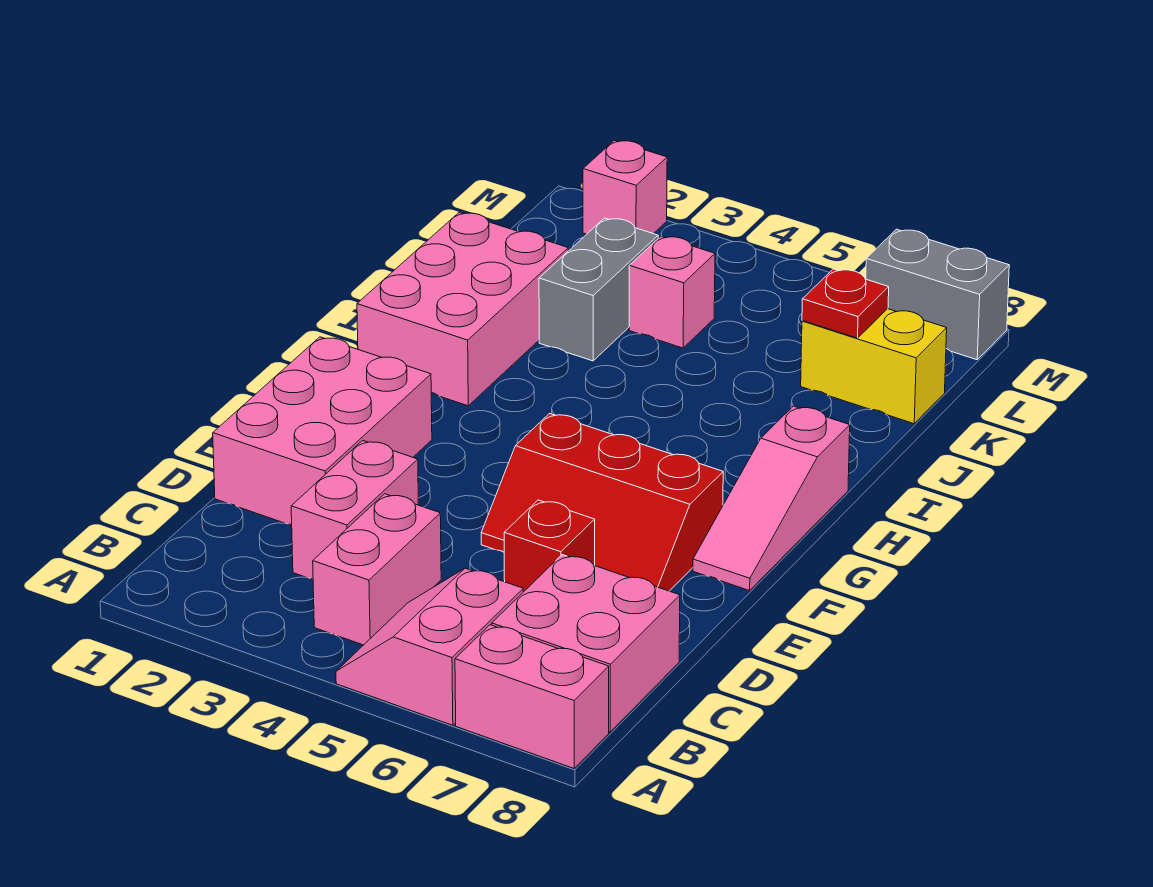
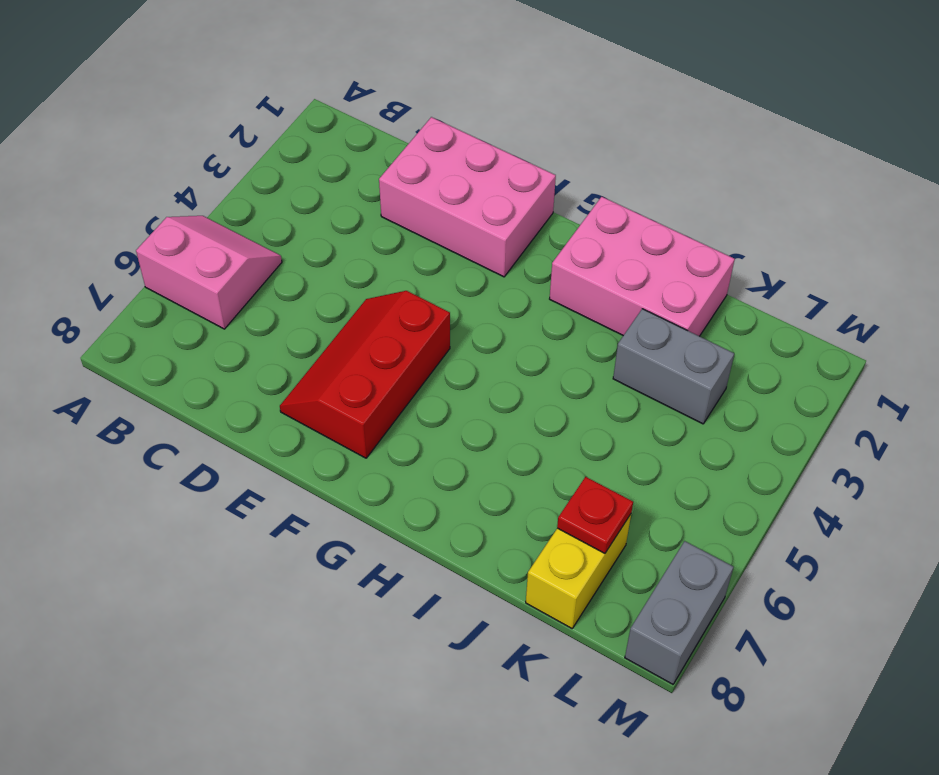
none -> pink 1x2 brick [455,625,609,768]
none -> pink 1x2 brick [313,494,441,645]
none -> pink 2x2 brick [492,555,680,732]

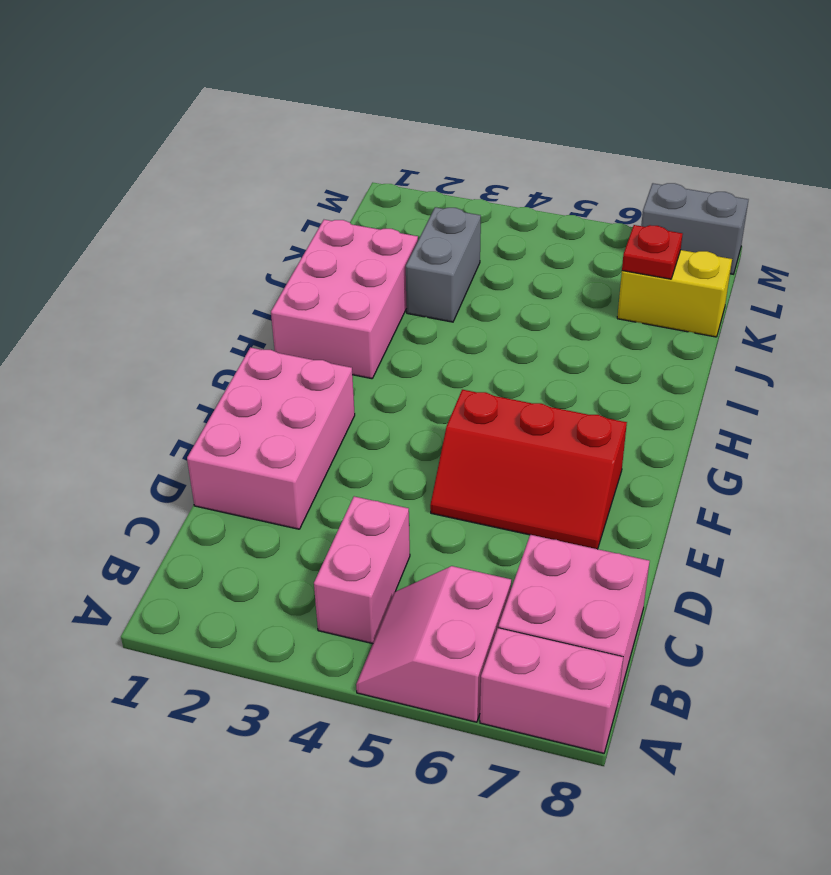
none -> pink 1x2 brick [291,440,418,579]
none -> red 1x1 brick [504,500,595,592]
none -> pink 1x3 slope [693,406,850,591]

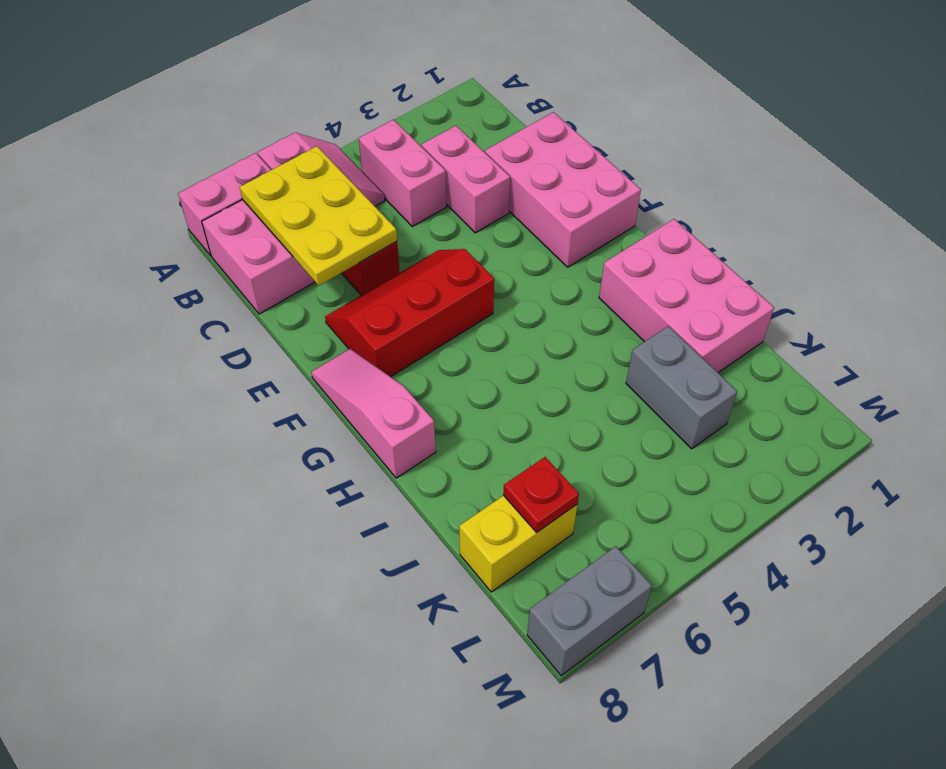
yellow 2x3 plate [240,146,397,286] -> none
none -> pink 1x1 brick [629,236,715,348]
none -> pink 1x1 brick [583,140,667,234]

